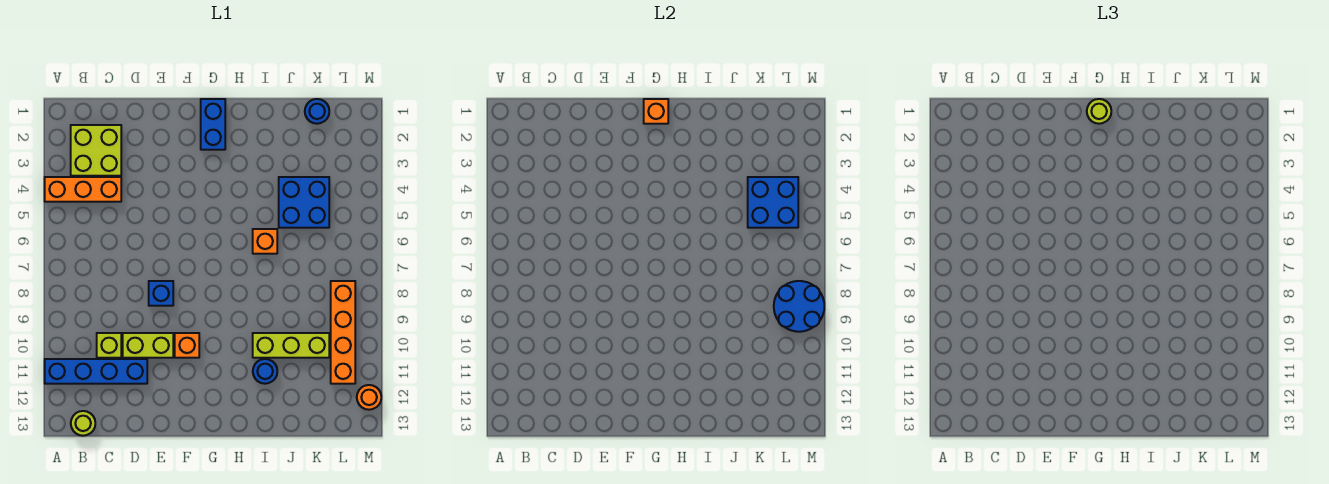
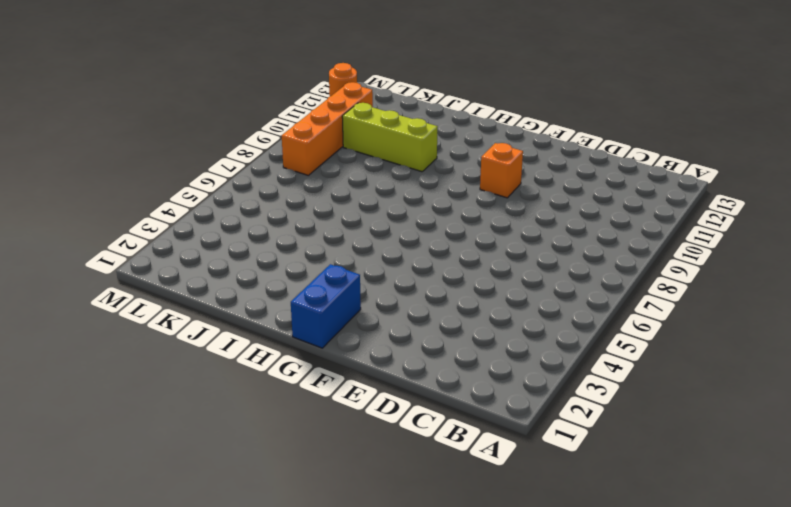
none -> orange 1x3 brick [45,177,121,202]
none -> blue 1x4 brick [45,359,147,384]
none -> lime 2x2 brick [71,125,121,176]

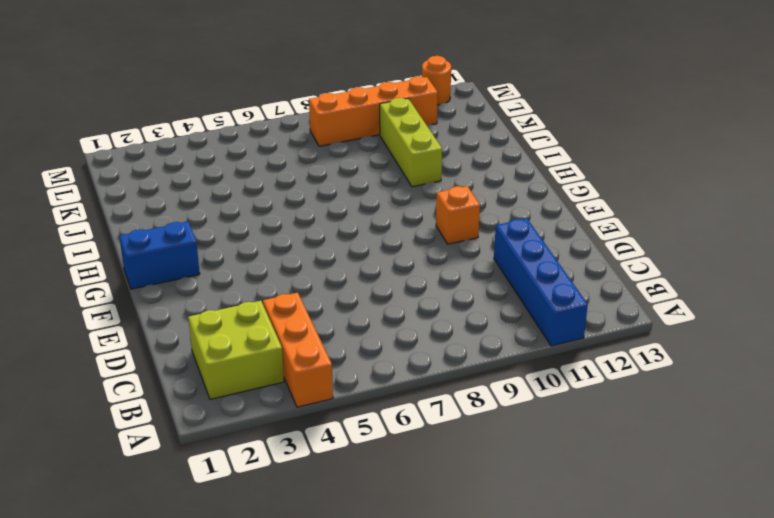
none -> lime 1x1 round brick [71,411,95,436]
none -> lime 1x1 brick [97,333,121,358]
none -> lime 1x2 brick [123,333,173,358]

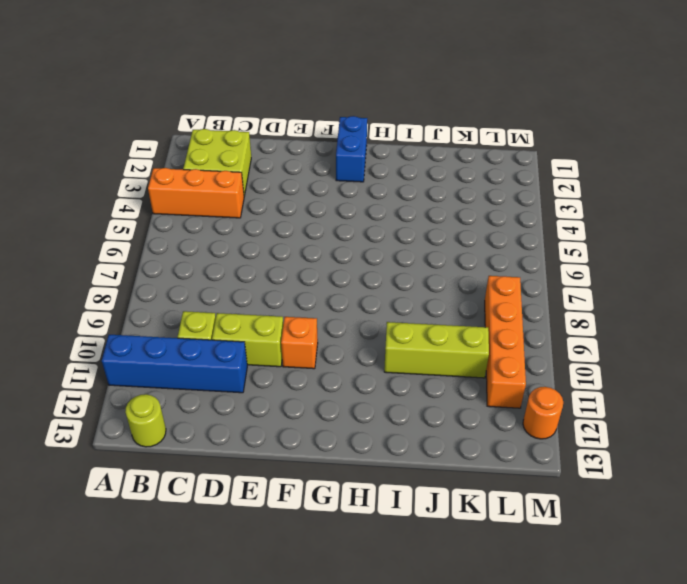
none -> blue 1x1 brick [149,281,173,306]
none -> orange 1x1 brick [253,229,277,254]
none -> blue 1x1 round brick [253,359,277,384]

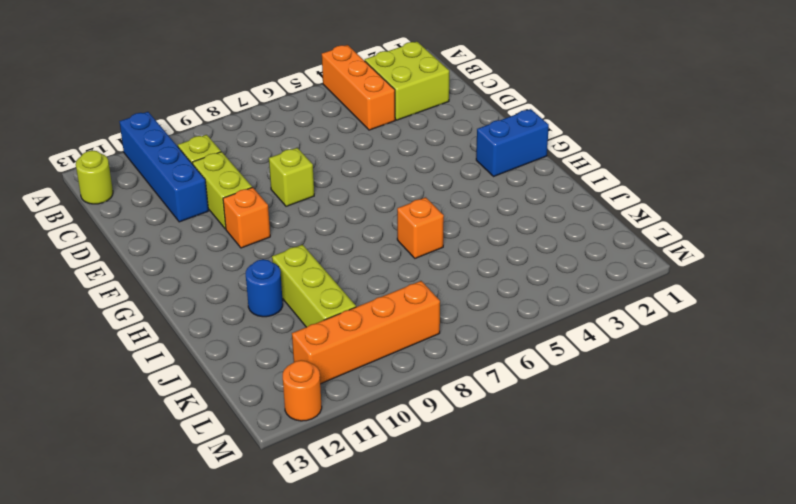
lime 1x1 brick [269,148,314,206] -> blue 1x1 brick [149,281,173,306]
none -> blue 2x2 brick [279,177,329,228]
none -> blue 1x1 round brick [305,99,329,124]
none -> orange 1x1 brick [644,99,668,124]

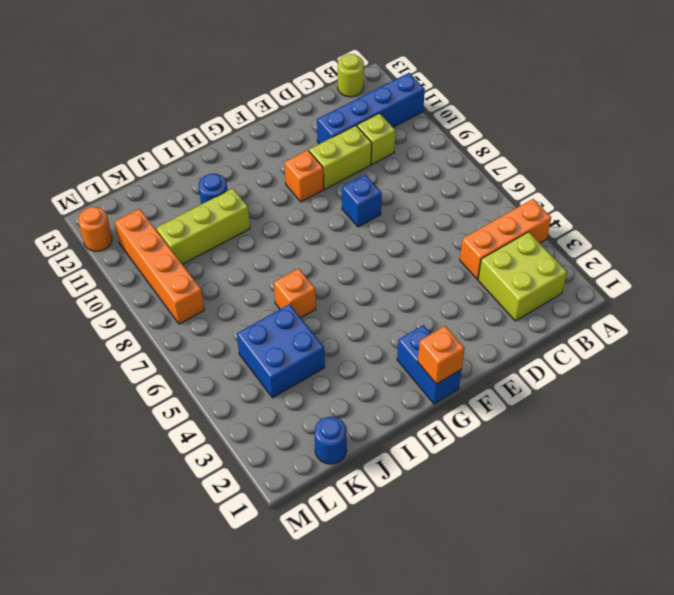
none -> blue 2x2 brick [748,177,798,228]
none -> blue 2x2 round brick [774,281,824,332]
none -> lime 1x1 round brick [1087,99,1111,124]

